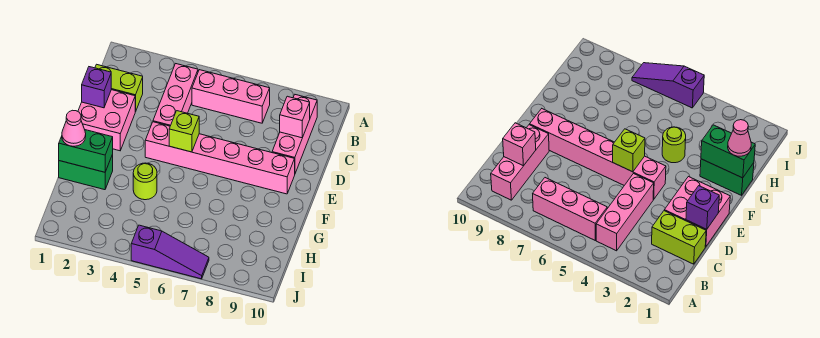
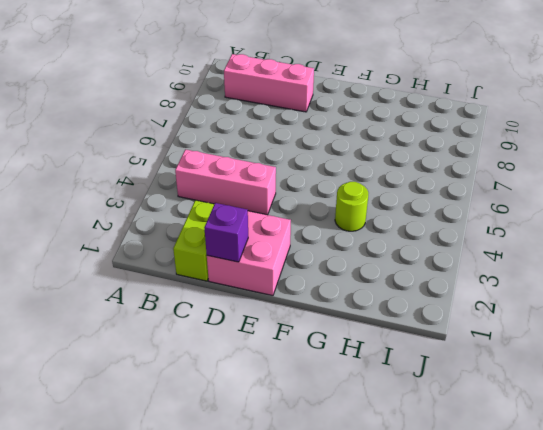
none -> pink 1x3 brick [192,70,270,123]
none -> pink 1x6 brick [145,122,295,194]
none -> green 1x2 brick [59,155,113,190]

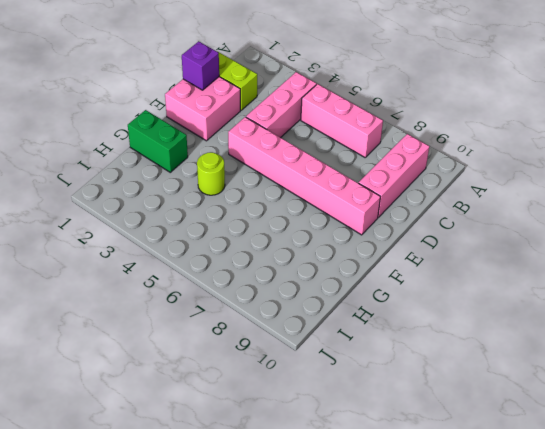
none -> purple 1x3 slope [131,225,209,279]
none -> pink 1x1 brick [280,96,310,138]
none -> lime 1x1 brick [169,111,199,152]

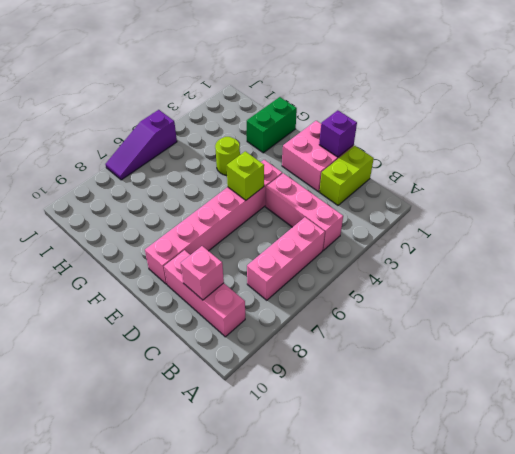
none -> green 1x2 brick [59,130,113,172]
none -> pink 1x1 cone [62,110,86,146]

